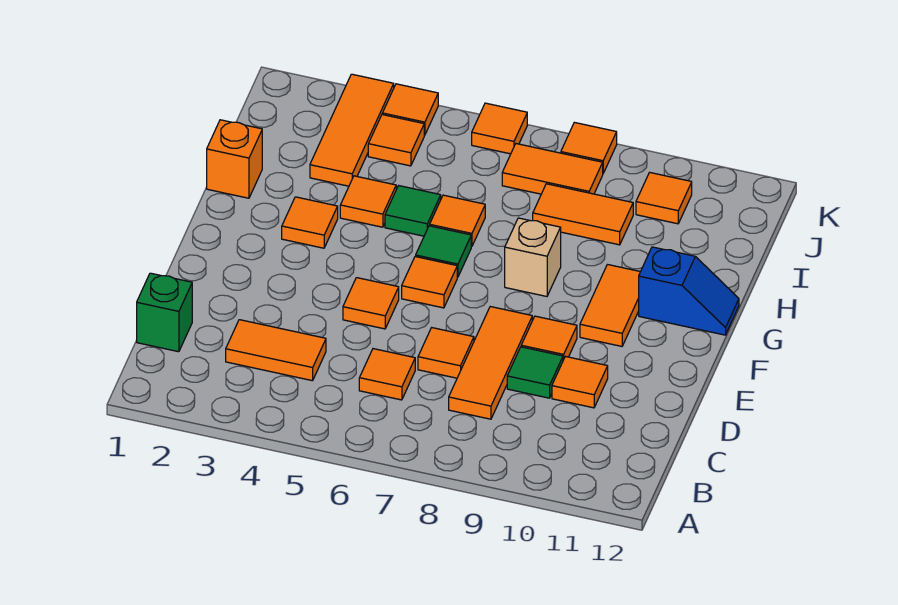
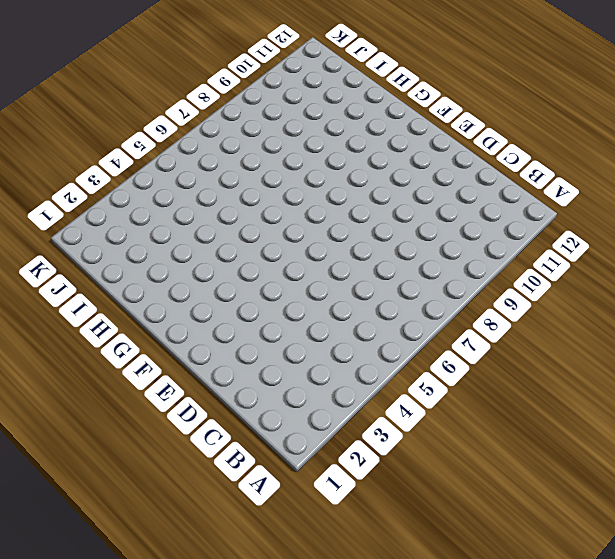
none -> green 1x1 brick [137,273,192,352]
none -> orange 1x2 tile [226,320,326,381]
none -> orange 1x1 tile [359,349,415,400]

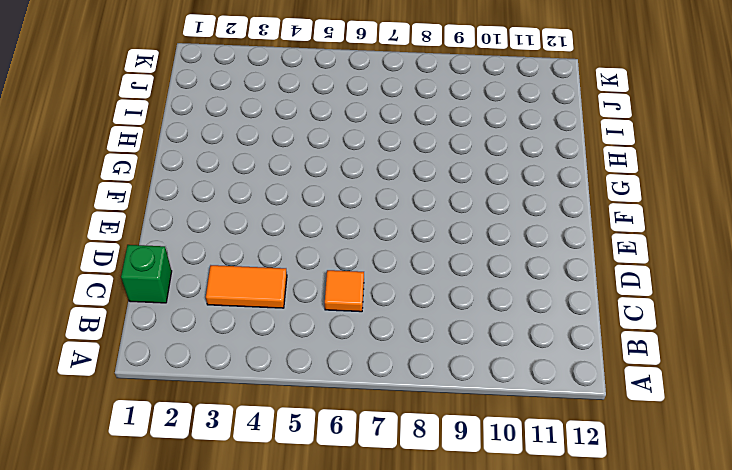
none -> orange 1x3 tile [449,307,532,419]
none -> orange 1x1 tile [418,328,474,378]
none -> green 1x1 tile [507,347,563,398]

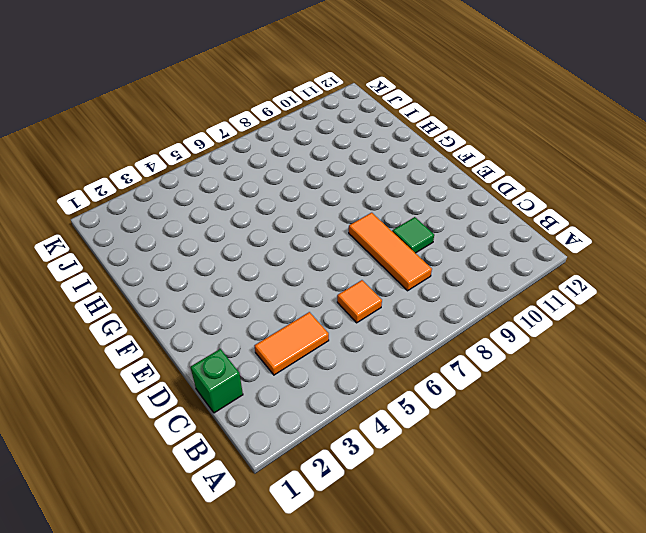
none -> orange 1x1 tile [418,328,474,378]
none -> orange 1x1 tile [552,356,608,408]
none -> orange 1x1 tile [343,278,399,329]

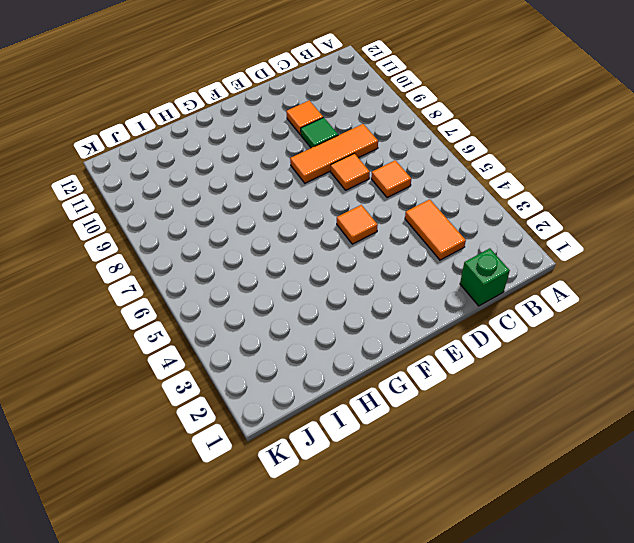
none -> orange 1x1 tile [521,316,577,360]
none -> orange 1x1 tile [402,257,457,308]
none -> orange 1x2 tile [580,265,640,346]

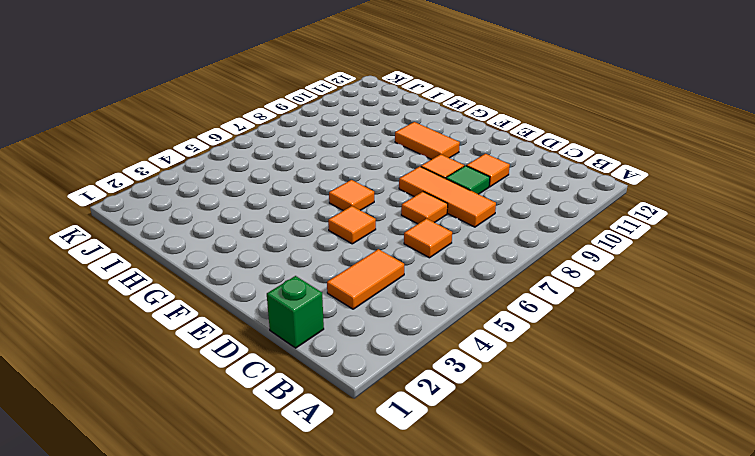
none -> orange 1x1 tile [282,197,338,248]
none -> green 1x1 tile [416,226,471,277]
none -> tan 1x1 brick [505,218,561,296]

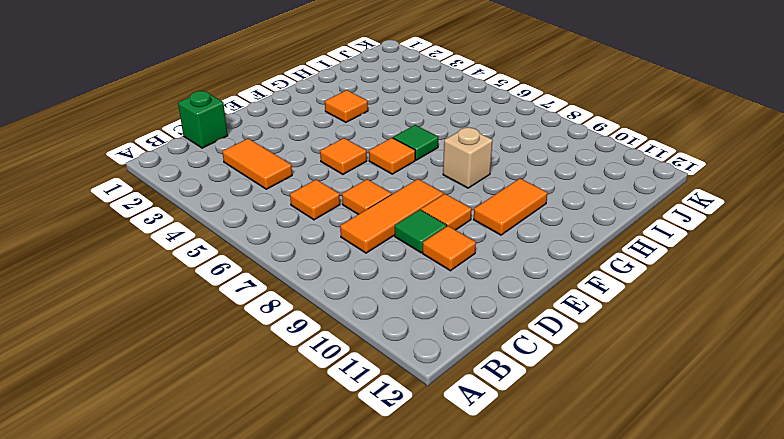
none -> blue 1x2 slope [639,247,739,335]
none -> orange 1x1 brick [207,120,262,198]
none -> orange 1x1 tile [340,176,396,227]

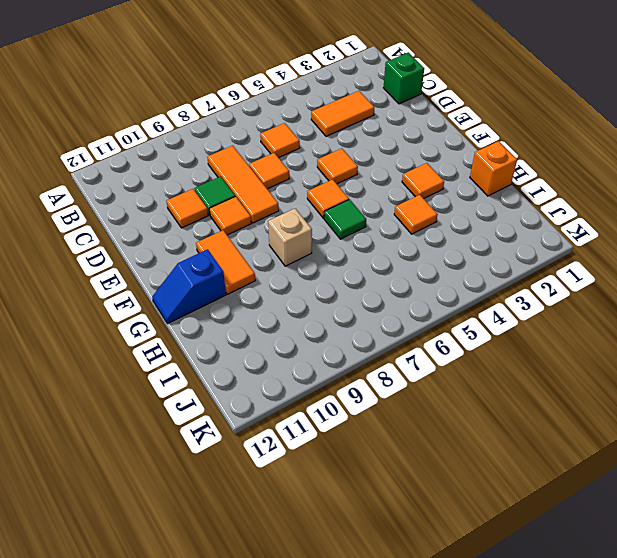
none -> green 1x1 tile [385,186,441,236]
none -> orange 1x1 tile [430,195,485,247]
none -> orange 1x3 tile [310,74,394,186]

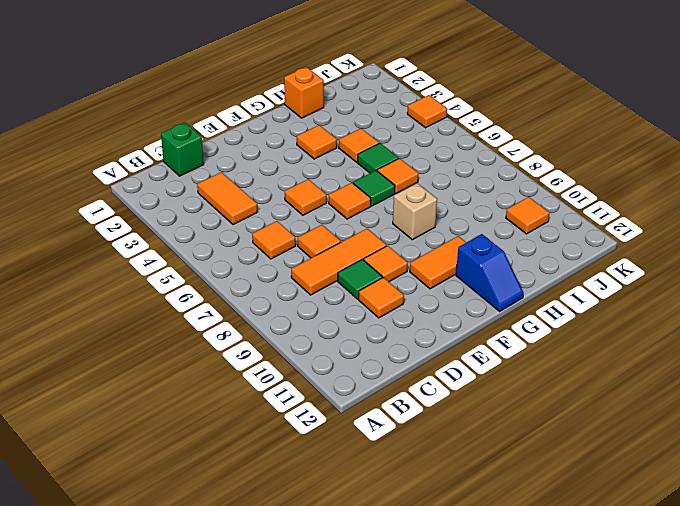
none -> orange 1x3 tile [310,74,394,186]
none -> orange 1x2 tile [533,184,633,245]
none -> orange 1x1 tile [368,115,424,166]

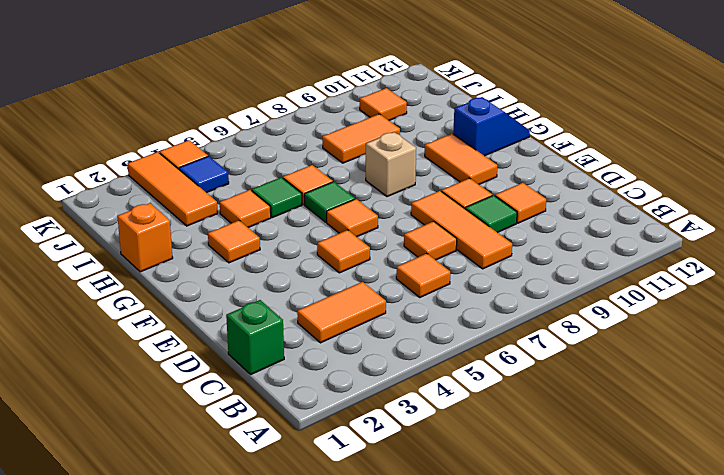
blue 1x1 tile [179,156,229,193] -> orange 1x1 tile [368,115,424,166]
none -> orange 1x2 tile [502,144,603,194]
none -> orange 1x1 tile [472,103,527,154]
none -> orange 1x1 tile [561,122,617,173]

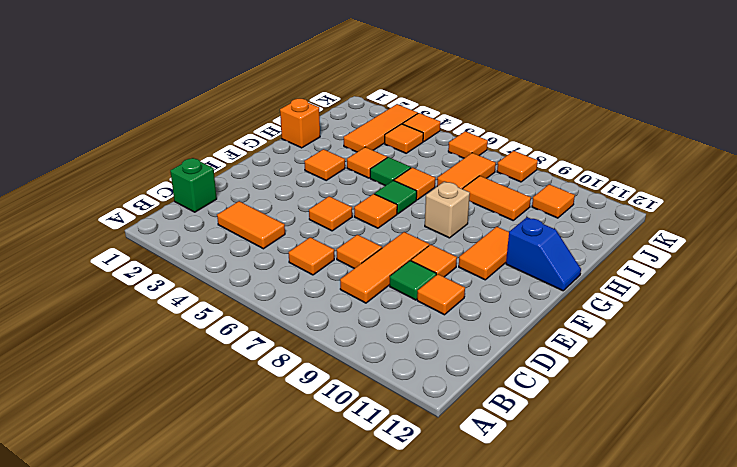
orange 1x2 tile [437,153,496,189] -> orange 1x2 tile turned to [502,144,603,194]

